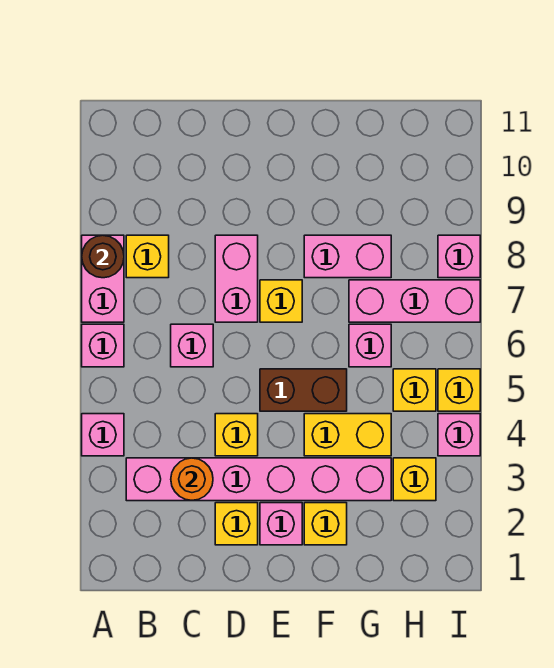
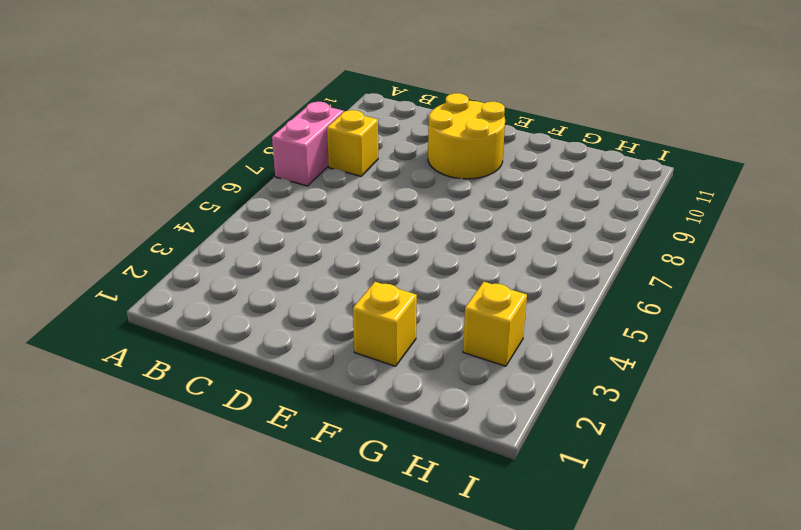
yellow 2x2 round brick [428,93,505,179] -> none
none -> pink 1x1 brick [82,414,124,456]
none -> pink 1x1 brick [82,324,124,367]
none -> pink 1x6 brick [126,458,391,501]

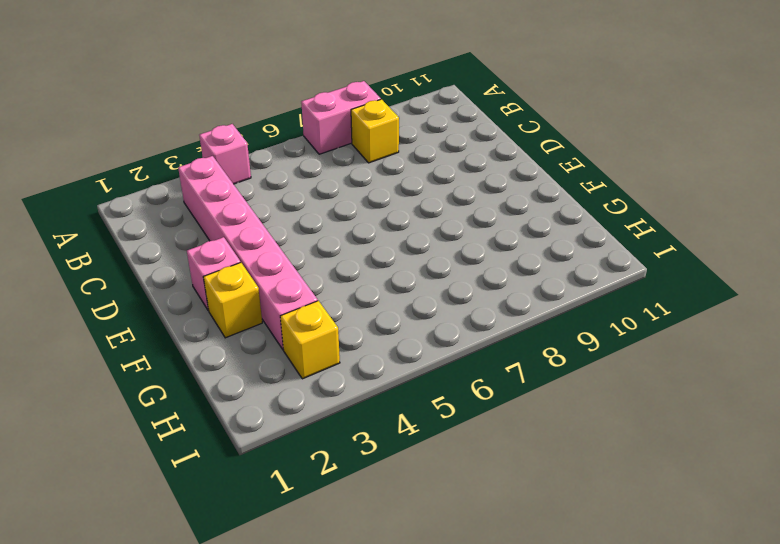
none -> pink 1x1 brick [82,324,124,367]
none -> pink 1x1 brick [171,324,213,367]
none -> yellow 1x1 brick [215,503,258,545]

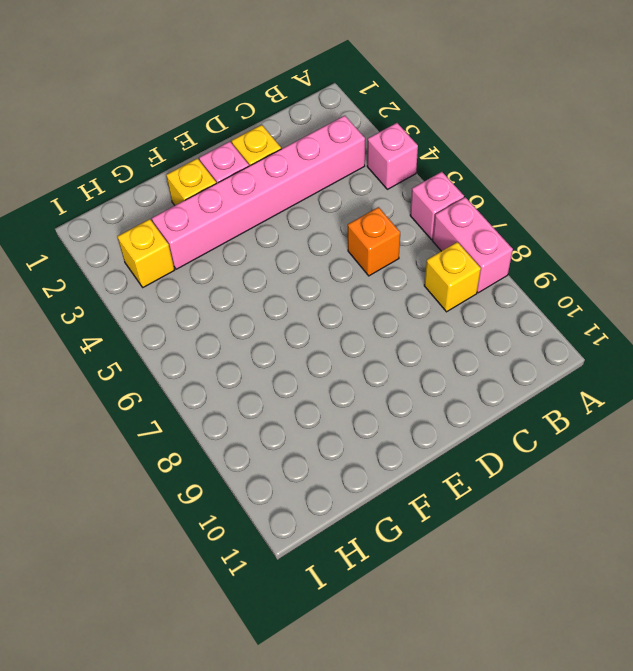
orange 1x1 brick [348,207,400,276] -> pink 1x1 brick [171,324,213,367]
none -> yellow 1x1 brick [215,414,258,456]
none -> pink 1x2 brick [215,235,258,322]
none -> brown 1x2 brick [260,369,347,411]

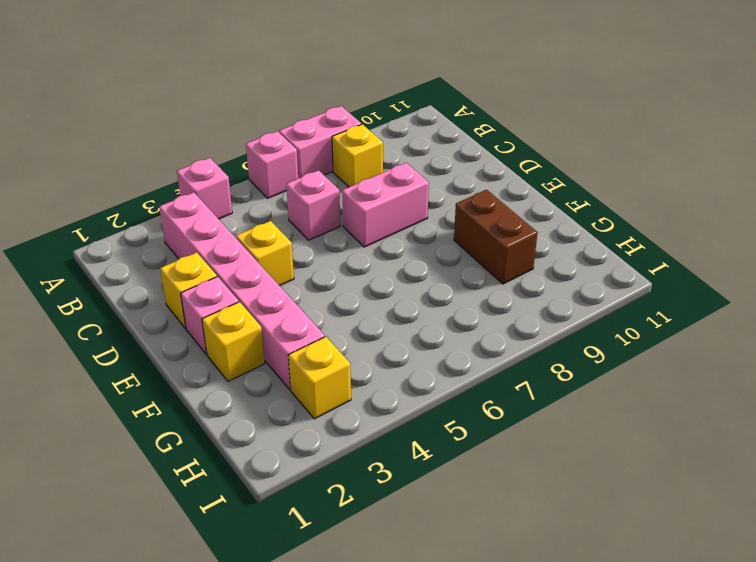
brown 1x2 brick [454,190,538,284] -> brown 1x2 brick moved to [260,369,347,411]
none -> yellow 1x1 brick [260,280,302,322]
none -> yellow 1x2 brick [304,414,391,456]
none -> pink 1x2 brick [304,235,391,278]

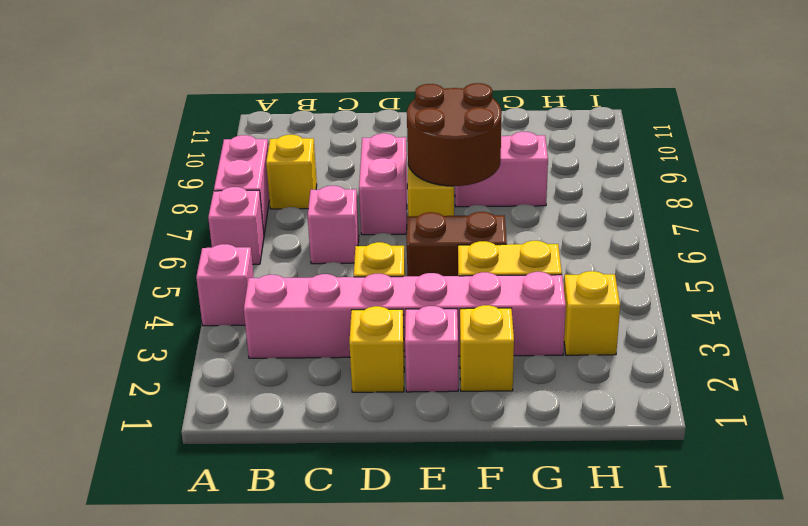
brown 2x2 round brick [407,83,502,186] -> none
none -> pink 1x1 brick [349,324,391,367]
none -> pink 1x3 brick [349,280,480,322]
none -> yellow 1x1 brick [393,369,436,411]

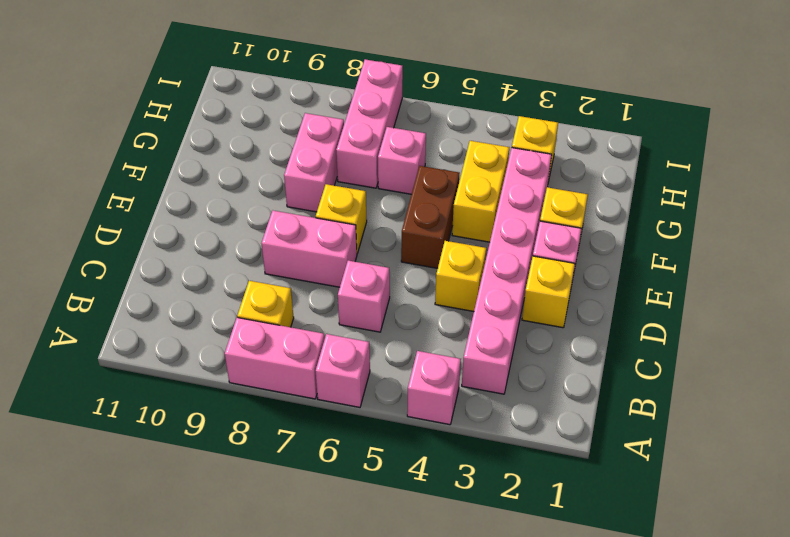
none -> yellow 1x1 brick [393,369,436,411]
none -> pink 1x1 brick [438,414,480,456]
none -> yellow 1x1 brick [438,369,480,411]

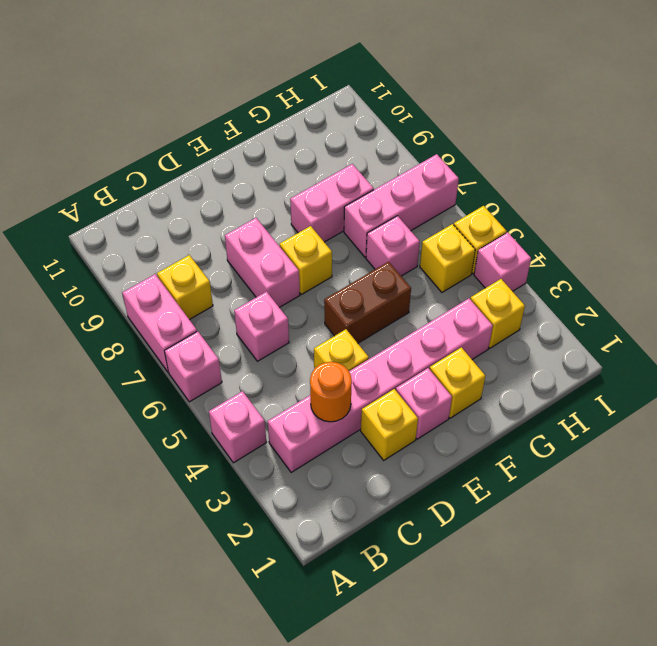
none -> yellow 1x2 brick [304,414,391,456]
none -> pink 1x1 brick [438,235,480,278]
none -> brown 1x1 round brick [82,235,124,278]

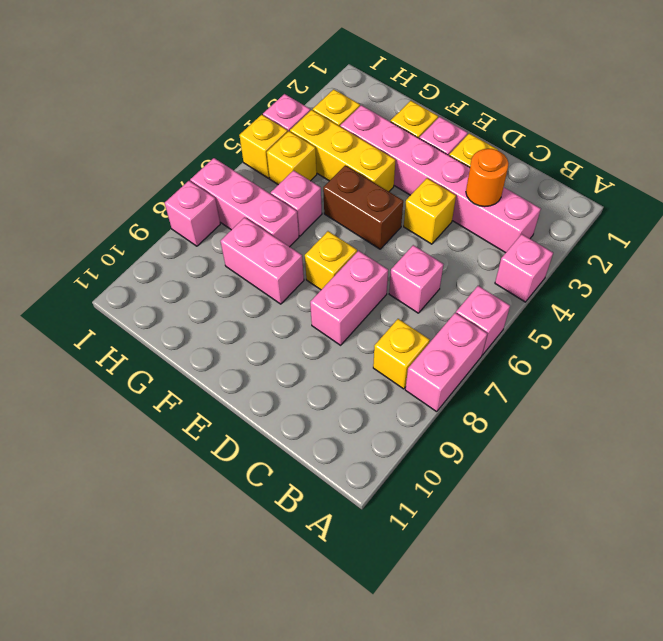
yellow 1x3 brick [290,110,395,191] -> yellow 1x2 brick [304,414,391,456]
none -> brown 1x1 round brick [82,235,124,278]

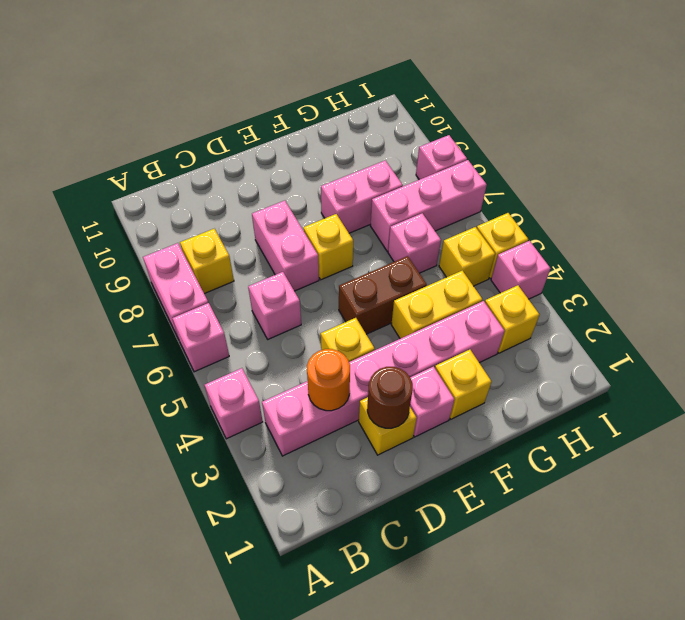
brown 1x1 round brick [367,367,413,428] -> brown 1x1 round brick moved to [82,235,124,278]

